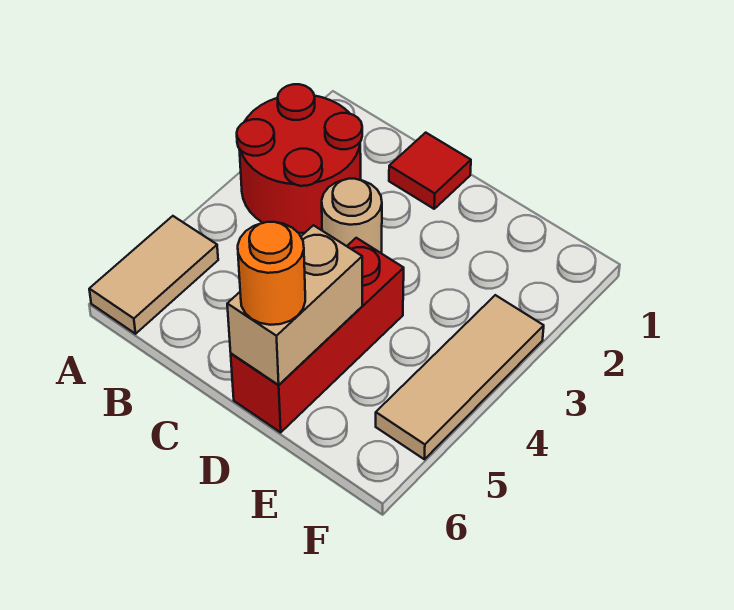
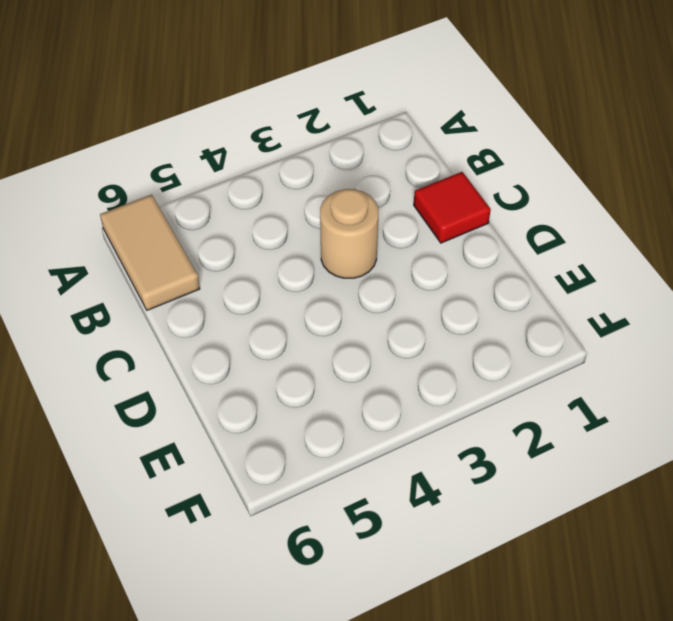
tan 1x2 tile [100,195,200,310] -> tan 1x2 tile turned to [89,216,218,334]
none -> red 2x2 round brick [237,84,362,233]
none -> red 1x3 brick [231,238,404,432]

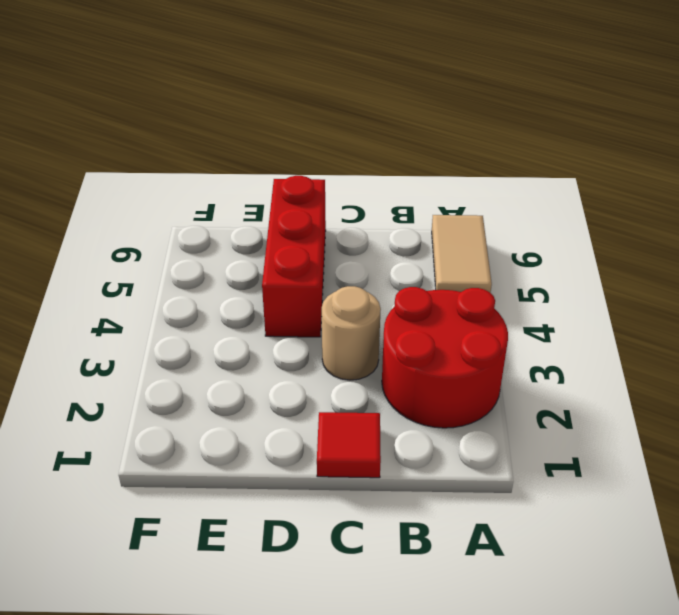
none -> tan 1x3 tile [376,295,544,459]
none -> tan 1x2 brick [227,225,362,385]

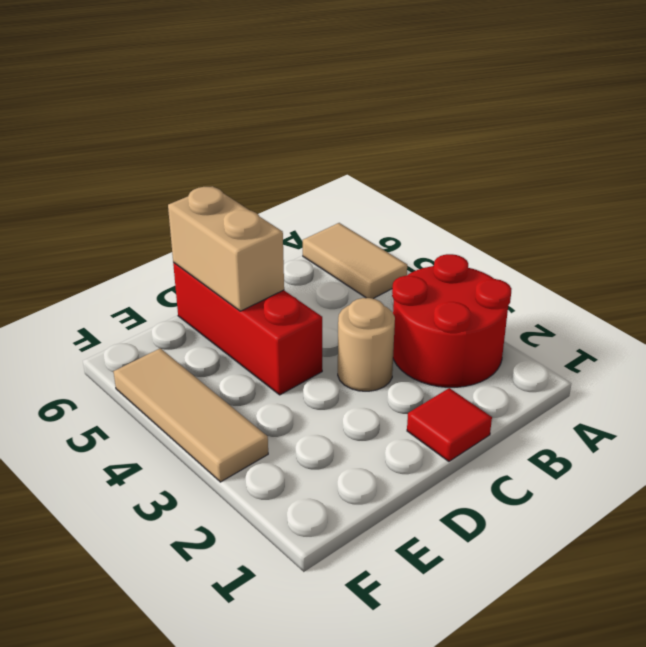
none -> orange 1x1 round brick [238,222,305,325]

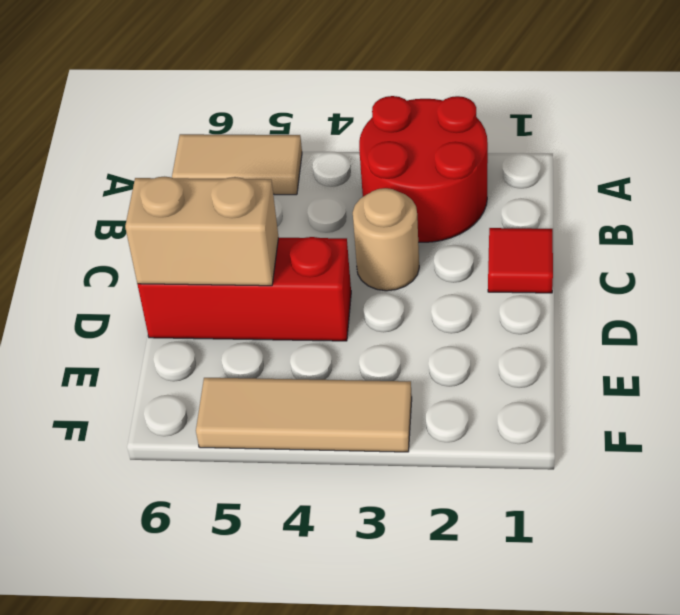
none -> orange 1x1 round brick [238,222,305,325]

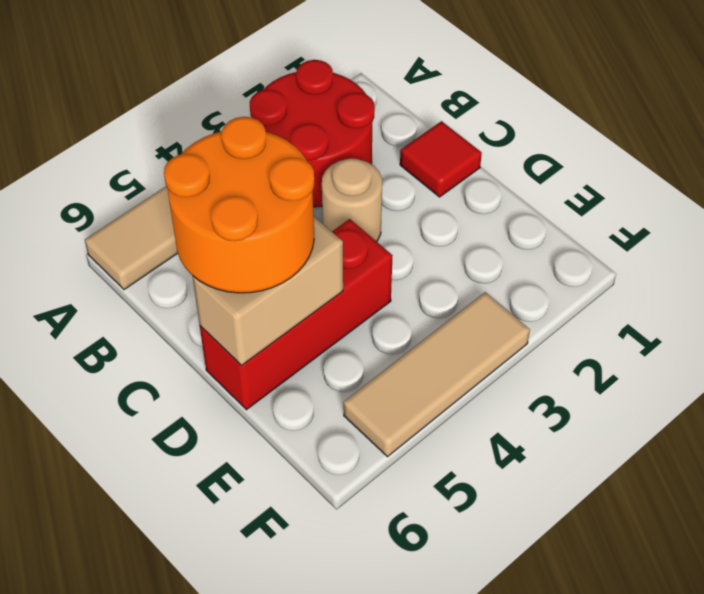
orange 2x2 round brick [164,117,314,293] -> orange 1x1 round brick [238,222,305,325]

